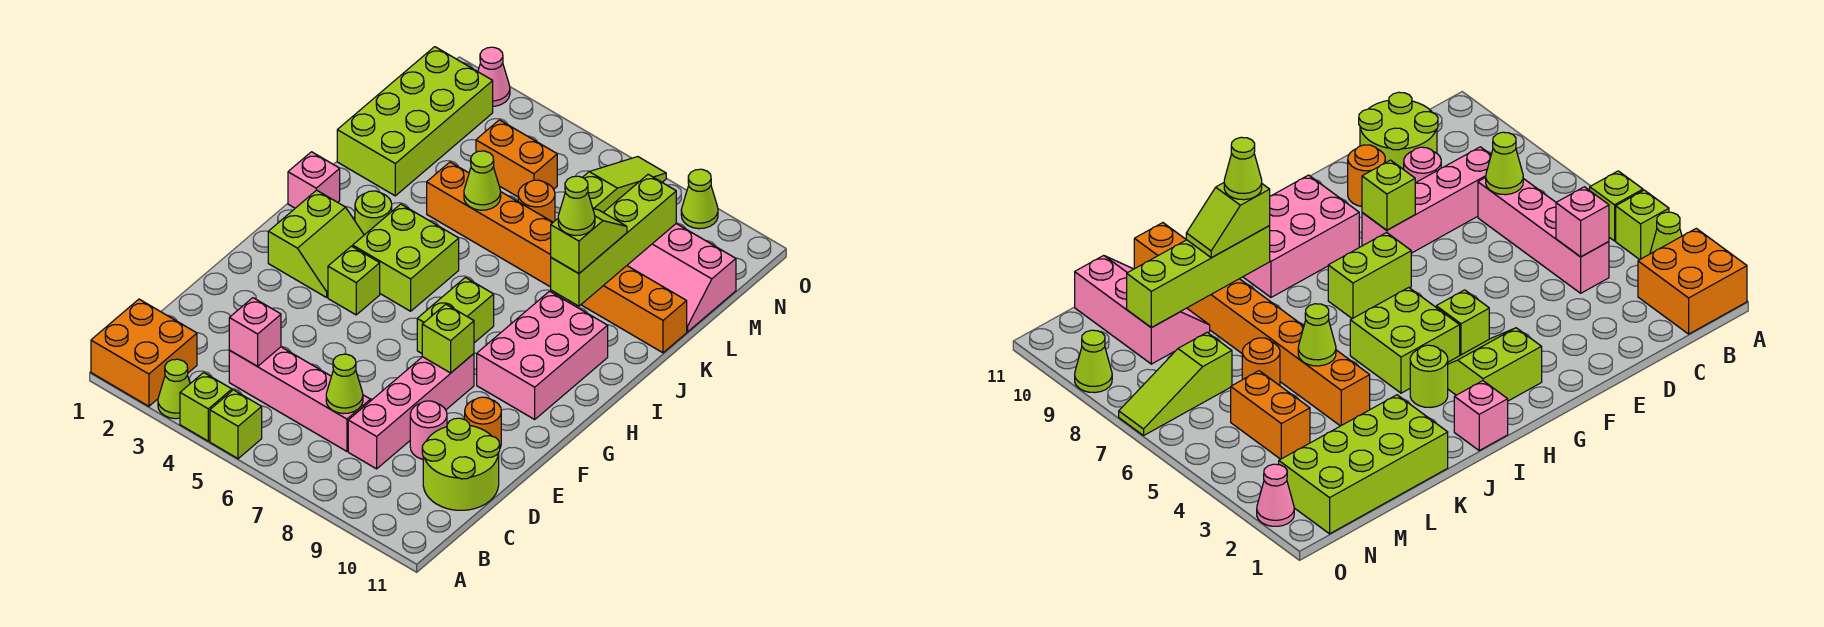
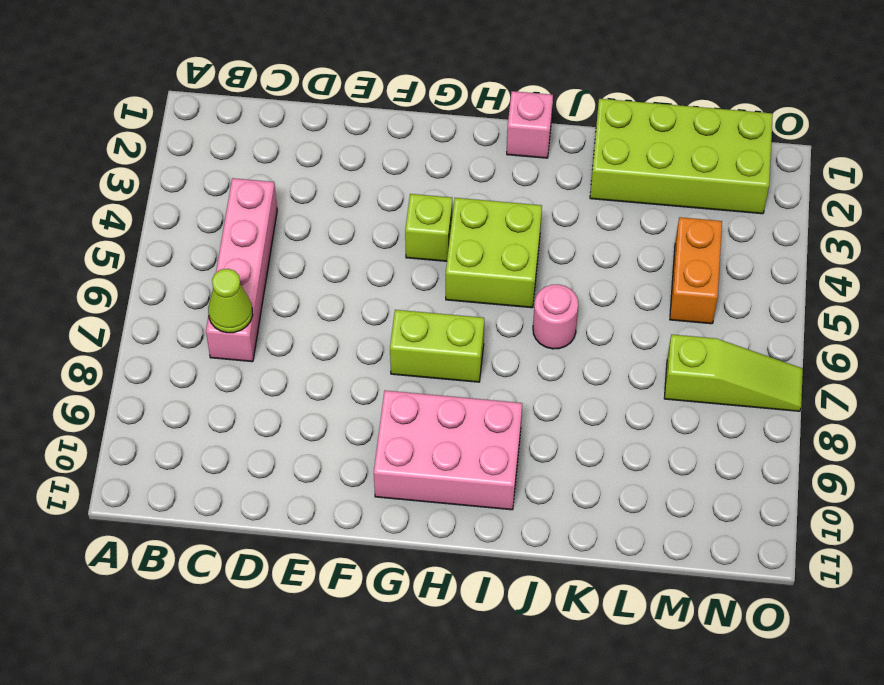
pink 1x1 round brick [533,284,578,349] -> pink 1x1 round brick moved to [410,401,447,459]
none -> orange 2x2 brick [91,299,197,406]
none -> lime 1x1 cone [158,359,190,419]
none -> lime 1x1 brick [180,373,232,441]
none -> lime 1x1 brick [210,390,262,459]

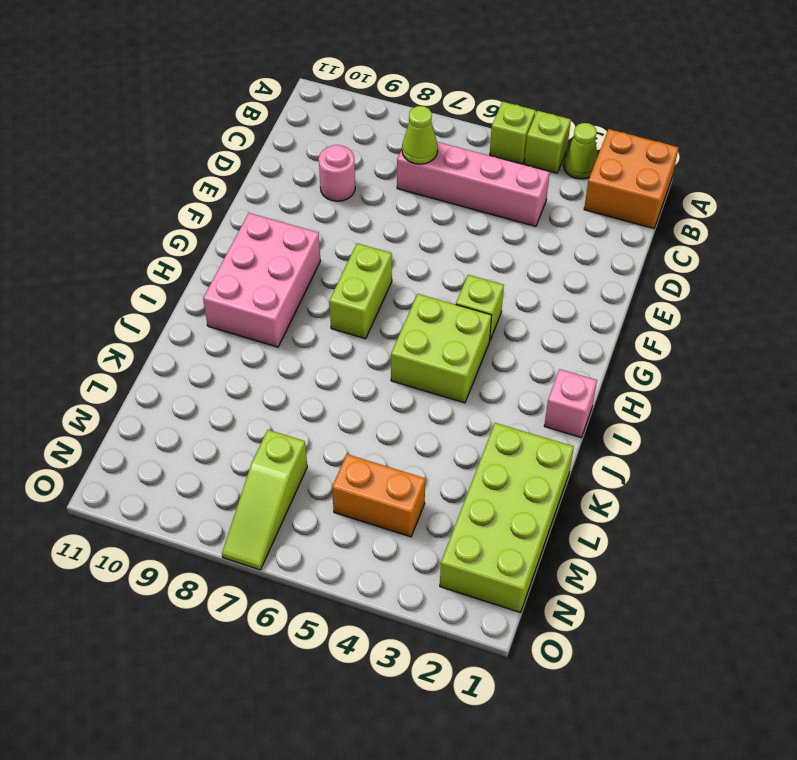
none -> pink 1x4 brick [348,354,474,469]
none -> lime 2x2 round brick [422,418,500,510]
none -> orange 1x1 round brick [465,397,501,447]
none -> lime 2x2 slope [268,190,364,297]

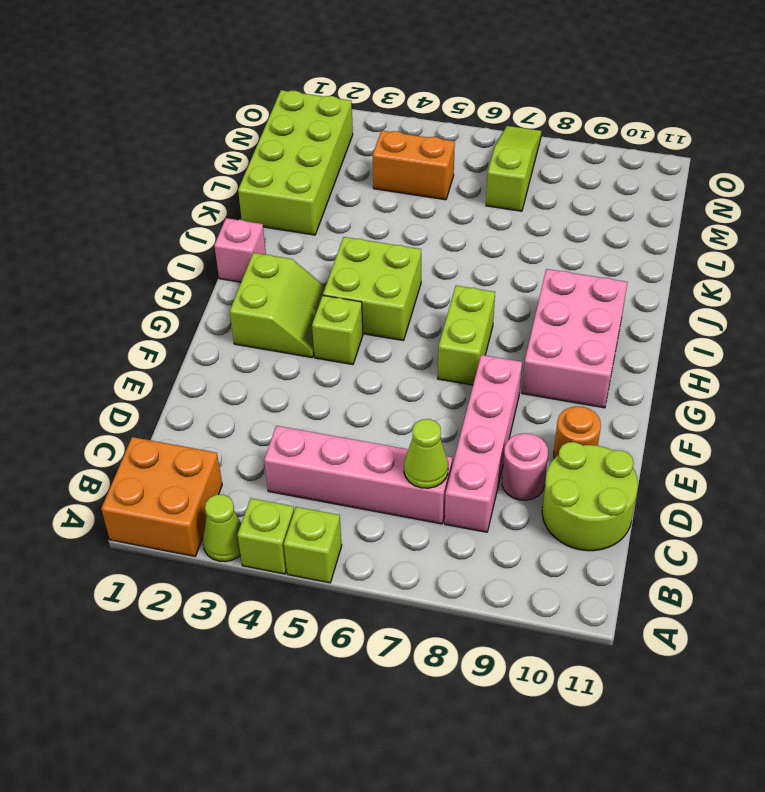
none -> lime 1x1 round brick [355,191,392,235]
none -> orange 1x8 brick [427,162,687,353]
none -> orange 1x1 round brick [518,180,555,222]
none -> pink 2x3 slope [627,224,736,332]

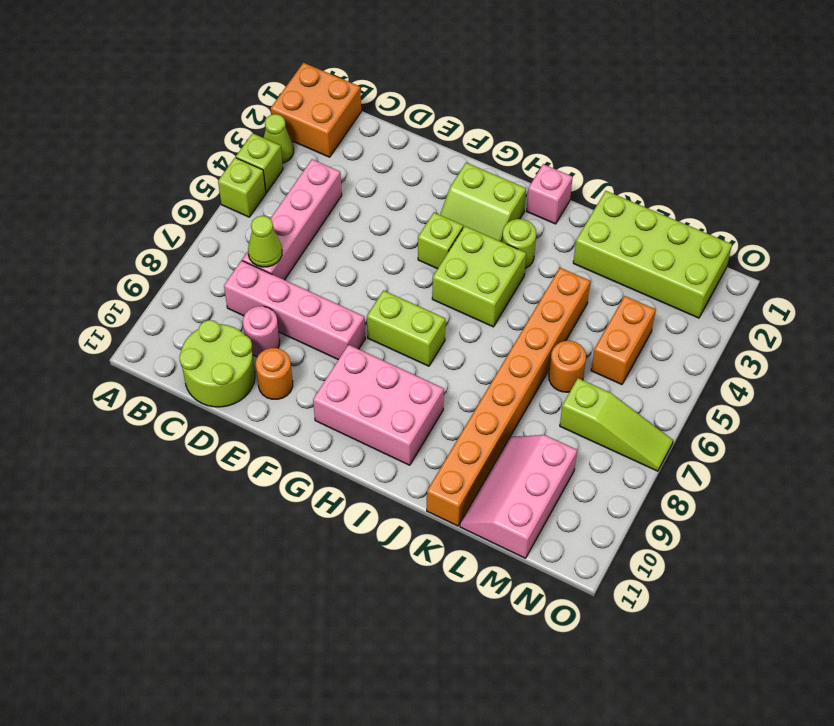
none -> pink 1x1 cone [478,47,510,106]
none -> lime 1x1 cone [681,169,718,229]
none -> pink 1x1 brick [229,298,281,366]
none -> lime 1x1 brick [422,304,474,373]

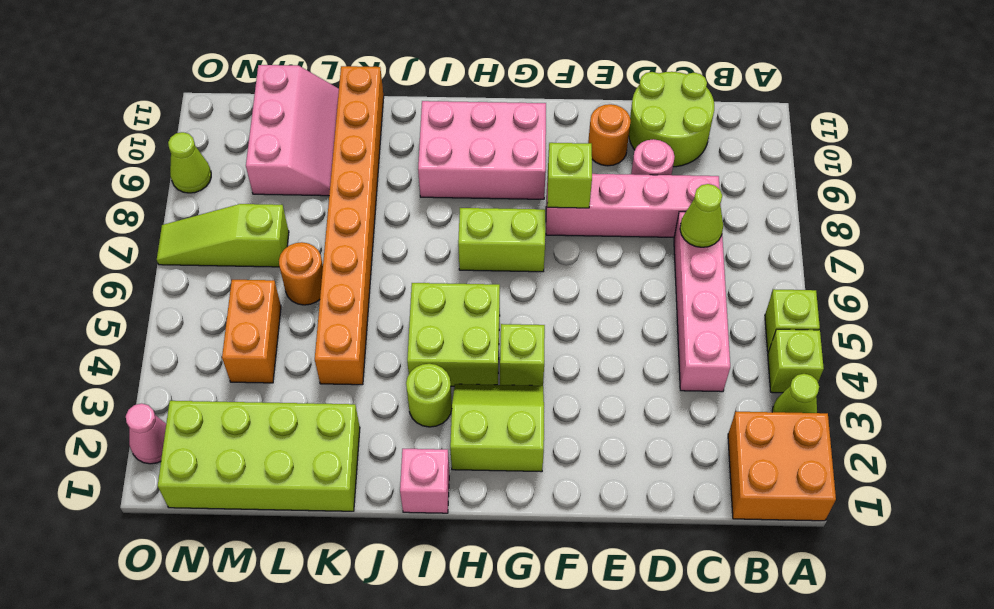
none -> pink 1x1 brick [229,298,281,366]
none -> lime 1x4 brick [551,174,676,306]
none -> lime 1x1 cone [464,151,501,210]
none -> lime 1x2 slope [551,209,627,274]

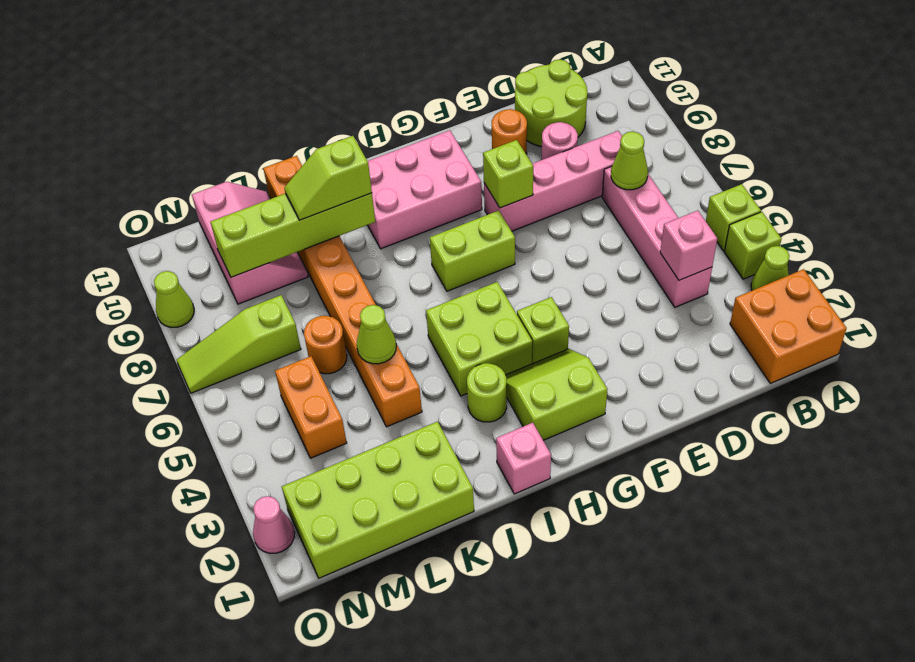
none -> lime 1x1 cone [558,176,595,236]

